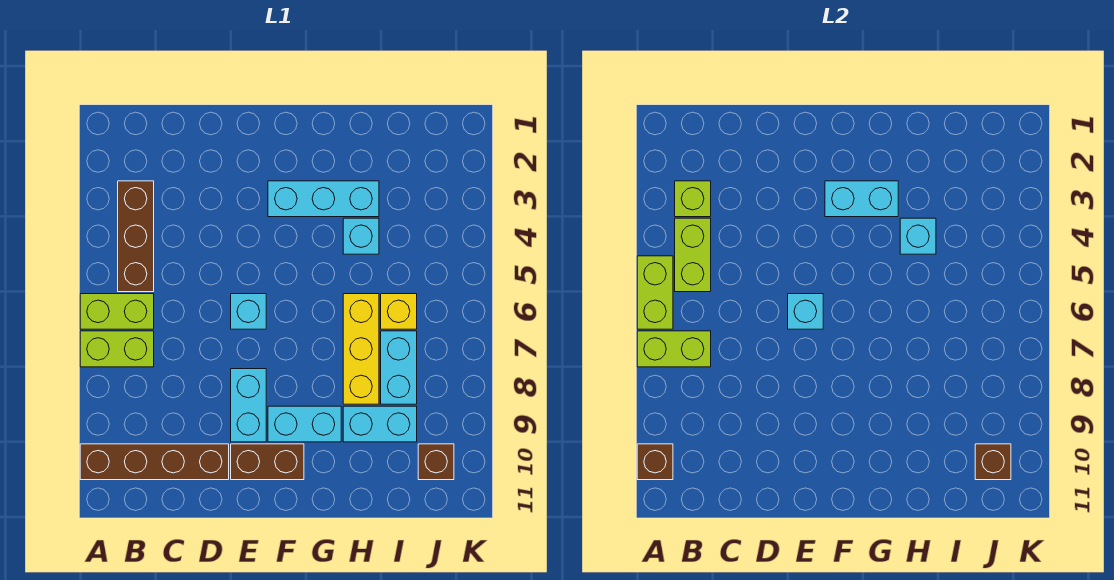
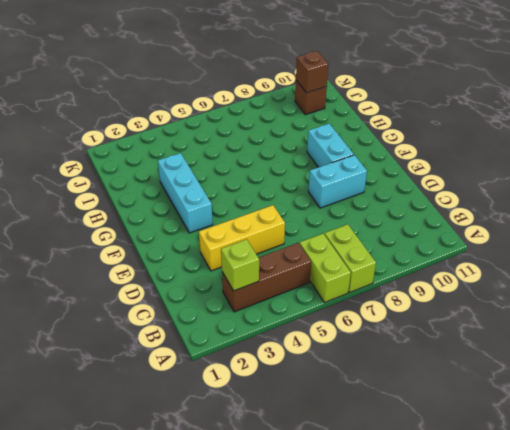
yellow 1x3 brick [199,205,285,271] -> yellow 1x3 brick moved to [343,294,379,404]
none -> brown 1x4 brick [80,444,229,480]
none -> cyan 1x1 brick [231,294,266,329]
none -> brown 1x2 brick [231,444,304,480]

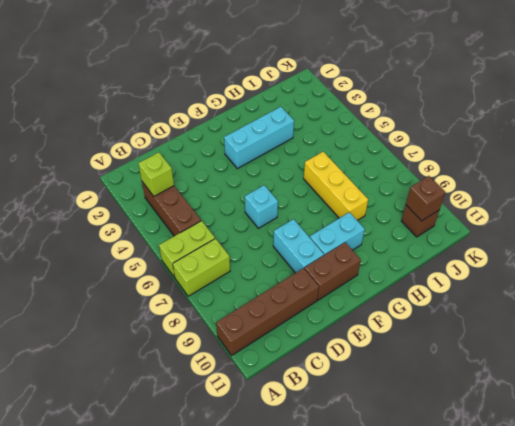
none -> cyan 1x1 brick [343,218,379,254]
none -> cyan 1x2 brick [343,406,417,442]
none -> yellow 1x1 brick [381,294,417,329]

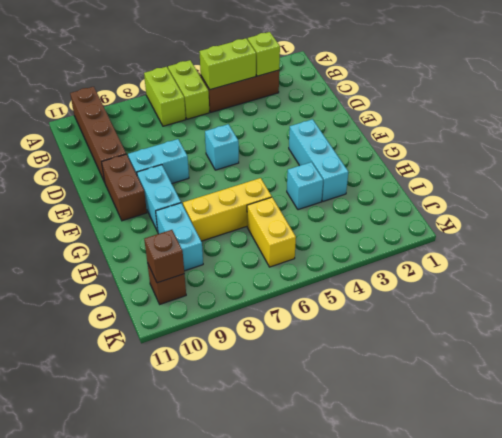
yellow 1x2 brick [247,197,296,267] -> yellow 1x1 brick [381,294,417,329]
none -> cyan 1x2 brick [381,331,417,404]
none -> lime 1x2 brick [637,256,673,329]
none -> lime 1x2 brick [637,331,711,367]

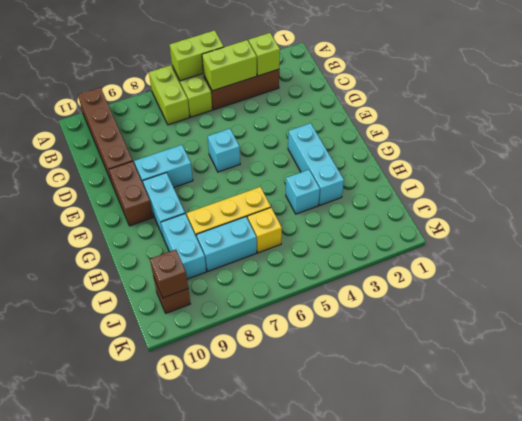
none -> lime 1x2 brick [637,331,711,367]
none -> brown 1x1 brick [637,444,673,480]
none -> cyan 1x1 brick [788,294,823,329]

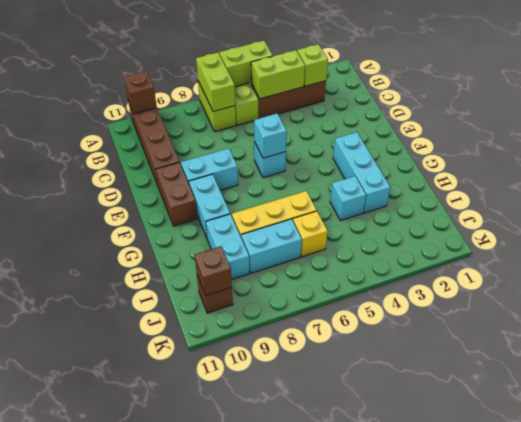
none -> cyan 1x2 brick [825,181,898,217]
none -> cyan 1x1 brick [900,218,936,254]

